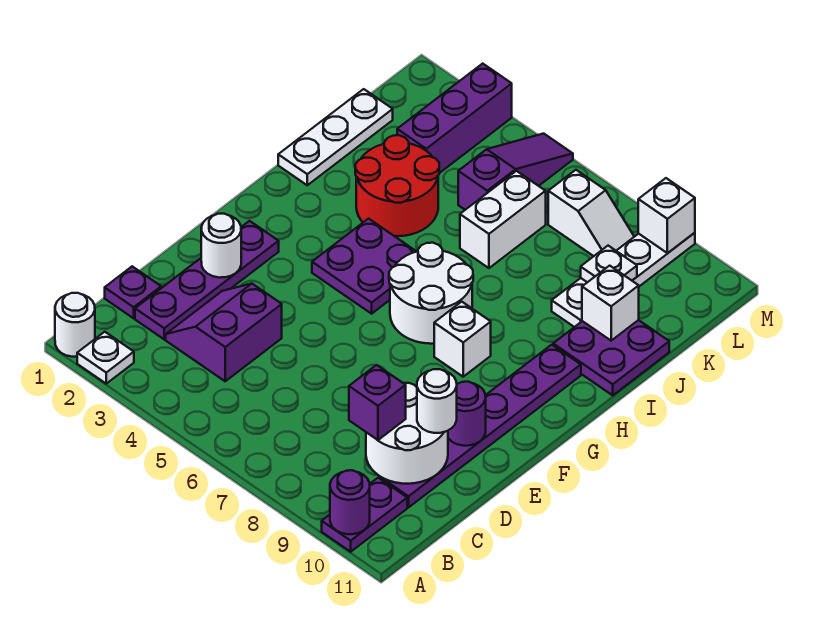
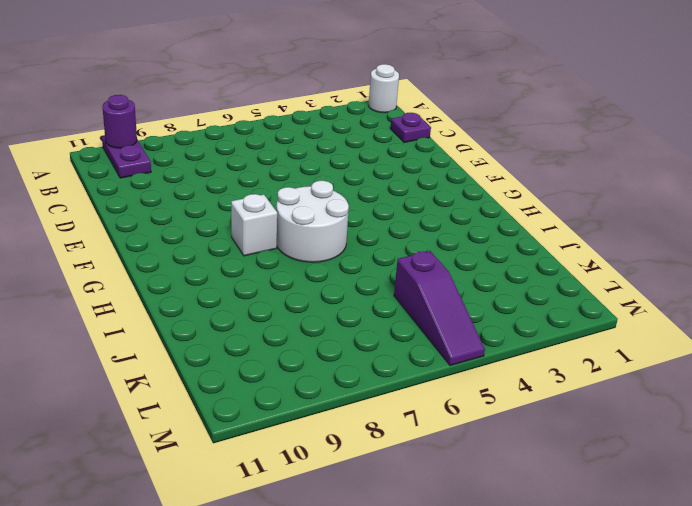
none -> white 1x1 plate [77,332,134,384]
none -> purple 1x4 plate [135,221,279,339]
none -> purple 2x2 slope [166,284,282,381]

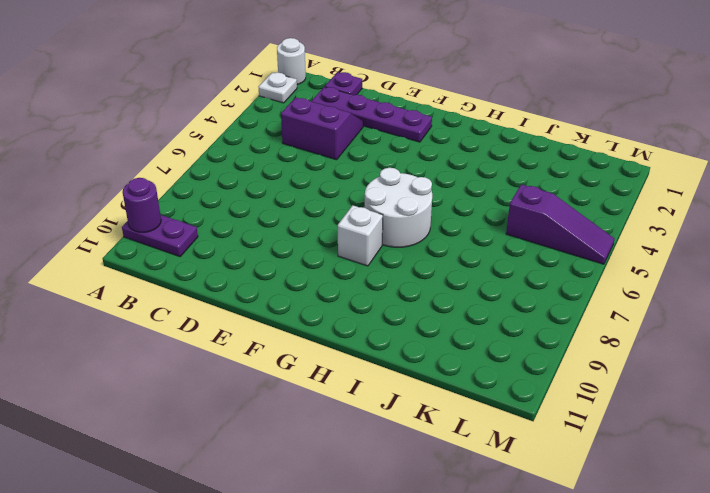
none -> purple 1x6 plate [379,345,581,507]
none -> purple 2x2 plate [312,219,416,314]
none -> white 1x3 plate [278,89,393,185]

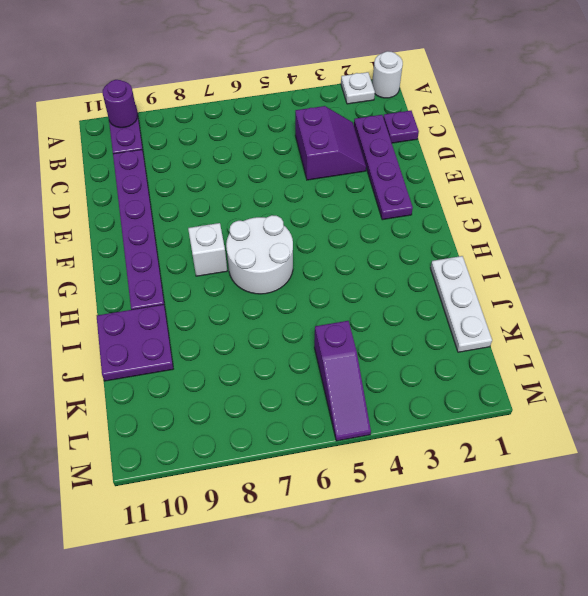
none -> purple 2x2 plate [312,219,416,314]
none -> red 2x2 round brick [355,135,439,236]
none -> white 1x2 brick [460,171,546,268]

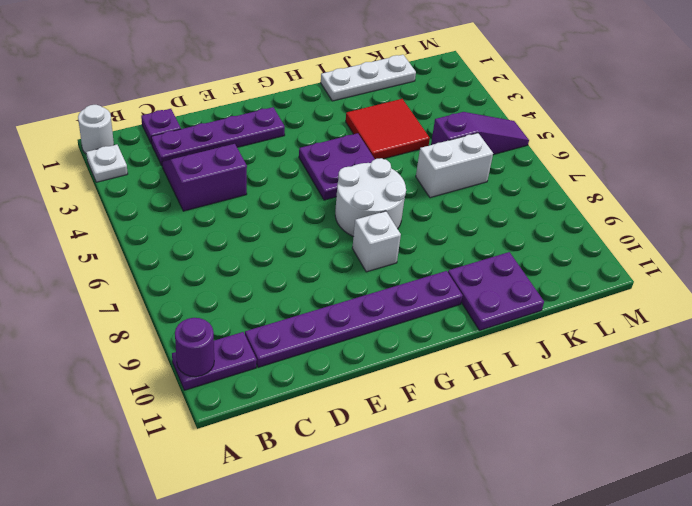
red 2x2 tile [346,99,430,159] -> red 2x2 round brick [355,135,439,236]
none -> white 1x4 plate [552,233,695,327]
none -> purple 1x3 brick [397,64,512,173]
none -> white 1x2 slope [548,170,634,256]

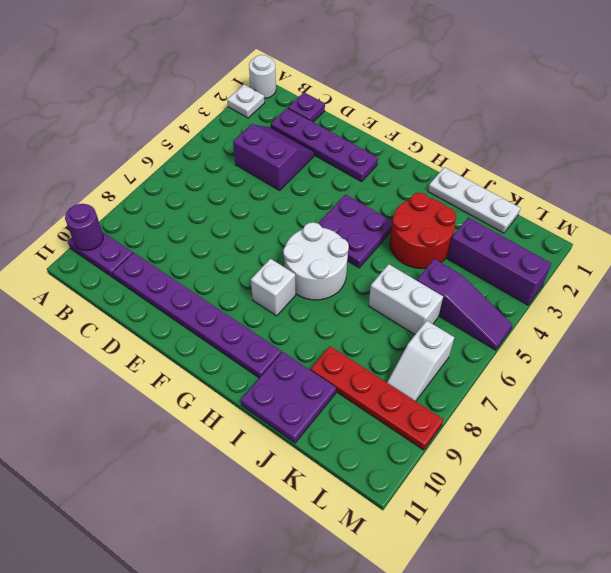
red 1x4 plate [311,346,443,450] -> white 1x4 plate [552,233,695,327]
none -> white 2x2 round brick [366,383,448,484]
none -> white 1x1 round brick [201,214,241,278]
none -> purple 1x1 round brick [448,382,486,446]

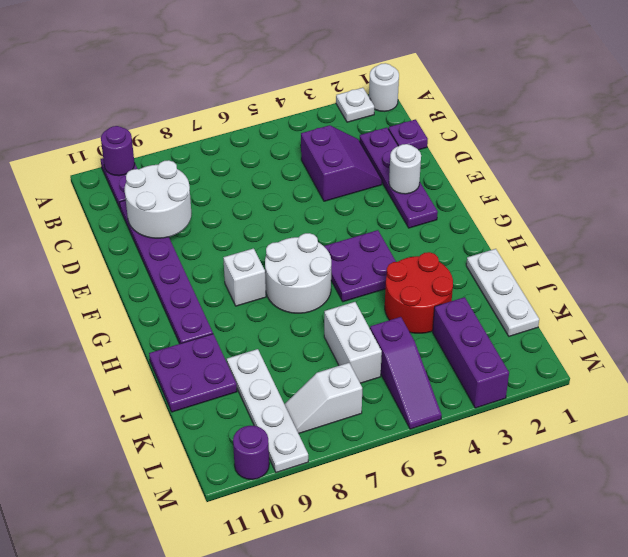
purple 1x1 round brick [233,426,269,480] -> purple 1x1 round brick moved to [448,382,486,446]
none -> white 1x1 brick [582,266,639,341]
none -> white 1x1 plate [581,246,637,282]
none -> white 1x1 brick [638,178,695,253]

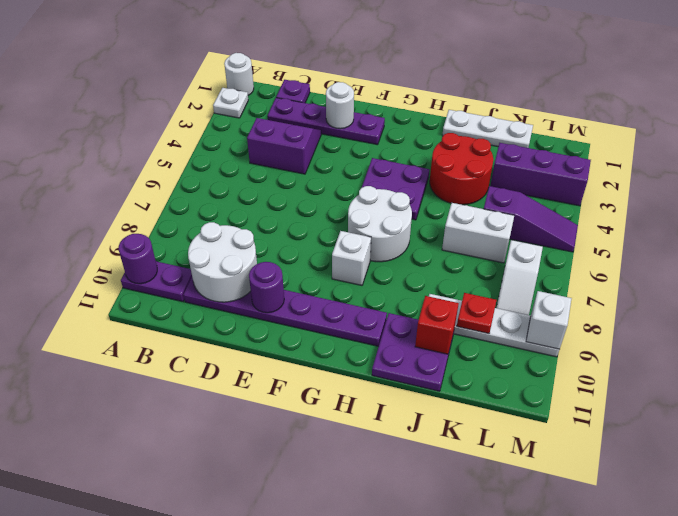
red 1x1 brick [415,296,459,354] -> white 1x1 brick [582,266,639,341]
red 1x1 plate [457,293,496,334] -> white 1x1 plate [581,246,637,282]
none -> purple 1x1 brick [349,365,406,440]
none -> white 1x1 round brick [417,369,457,433]

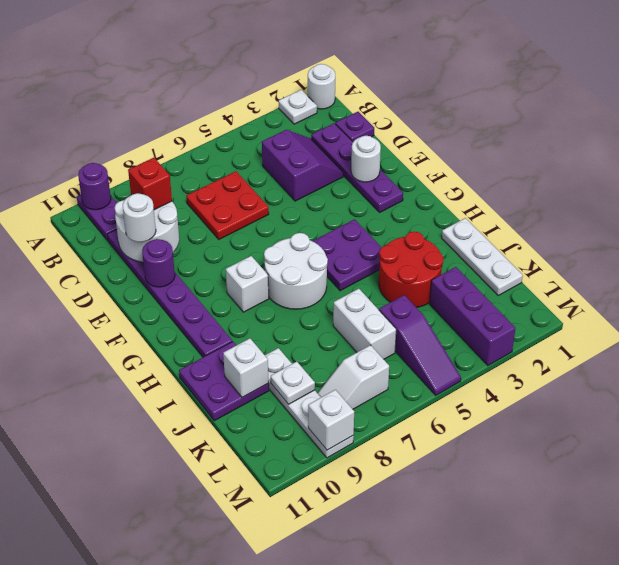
red 2x2 plate [186,171,269,239] -> none
red 1x1 brick [128,158,172,210] -> purple 1x1 brick [349,365,406,440]

